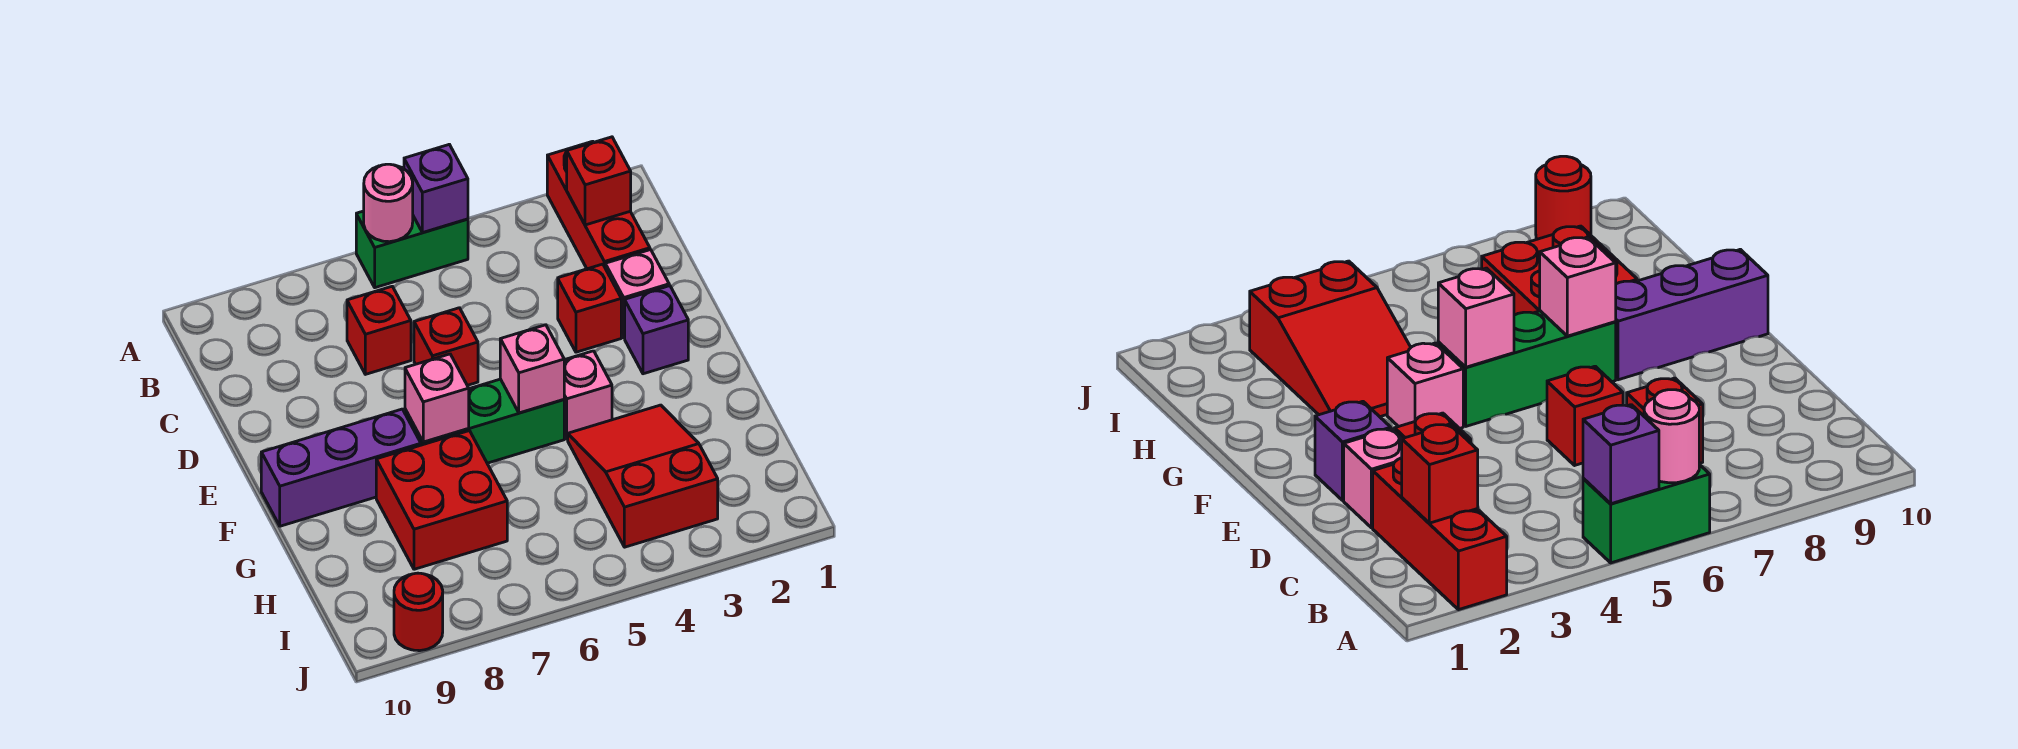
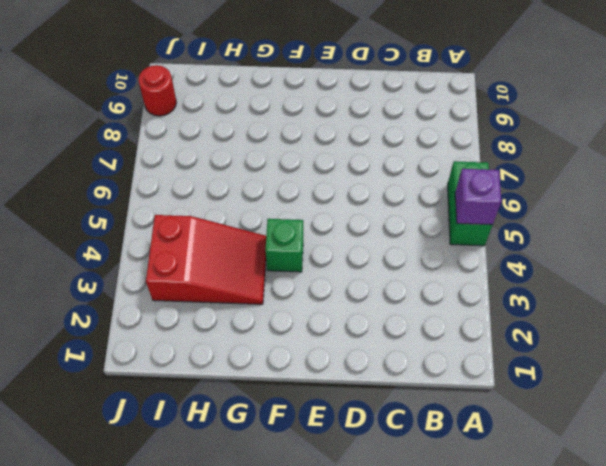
green 1x1 brick [265,219,303,272] -> pink 1x1 brick [564,351,612,439]
none -> red 1x3 brick [547,141,650,269]
none -> red 1x1 brick [347,286,411,374]
none -> pink 1x1 brick [605,250,669,338]

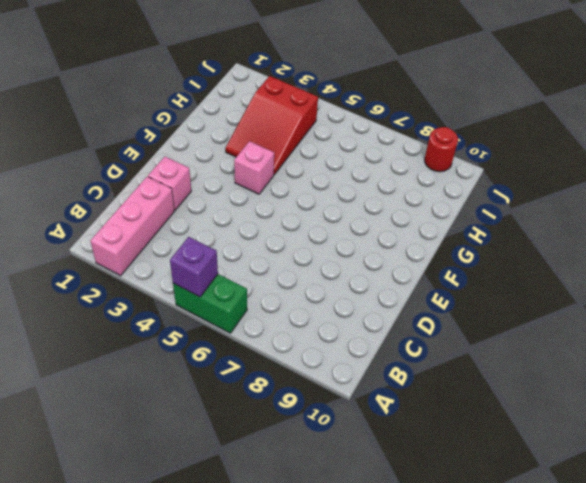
pink 1x3 brick [91,177,175,276] -> red 1x3 brick [547,141,650,269]
none -> red 1x1 brick [347,286,411,374]
none -> red 1x1 brick [558,264,621,352]
none -> red 1x1 brick [414,308,478,385]

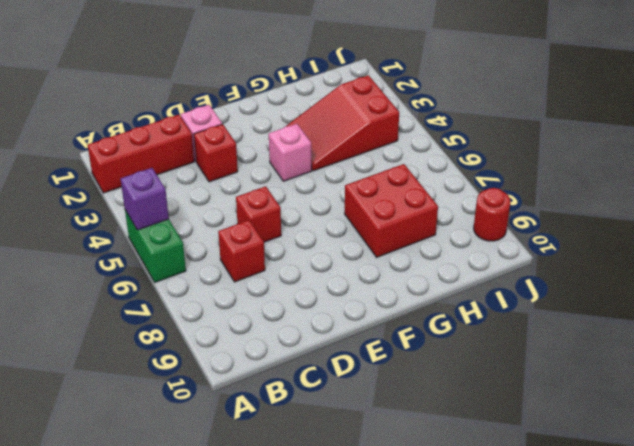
none -> purple 1x1 brick [625,286,688,374]
none -> green 1x3 brick [405,379,564,463]
none -> purple 1x3 brick [261,409,421,526]

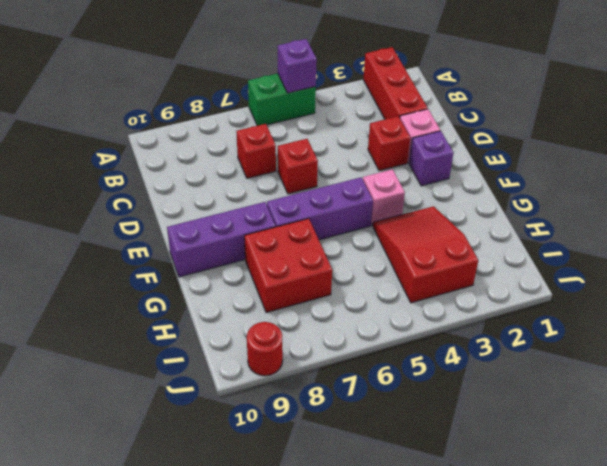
purple 1x3 brick [267,178,373,240] -> green 1x3 brick [405,379,564,463]
none -> pink 1x1 round brick [364,164,413,242]
none -> red 1x1 brick [567,137,631,225]
none -> pink 1x1 brick [500,325,564,413]

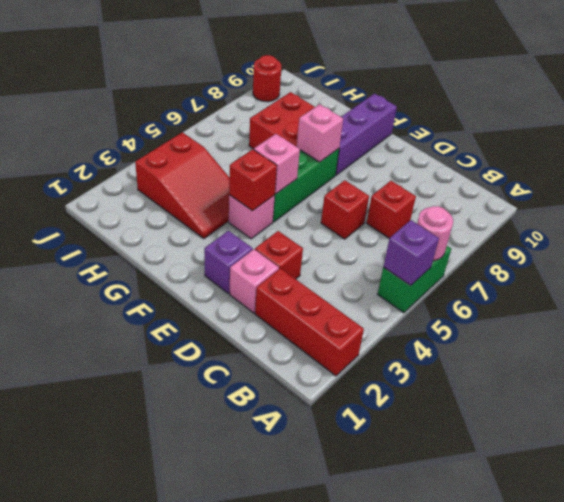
red 1x1 brick [229,149,277,211] -> red 1x1 brick moved to [567,137,631,225]

